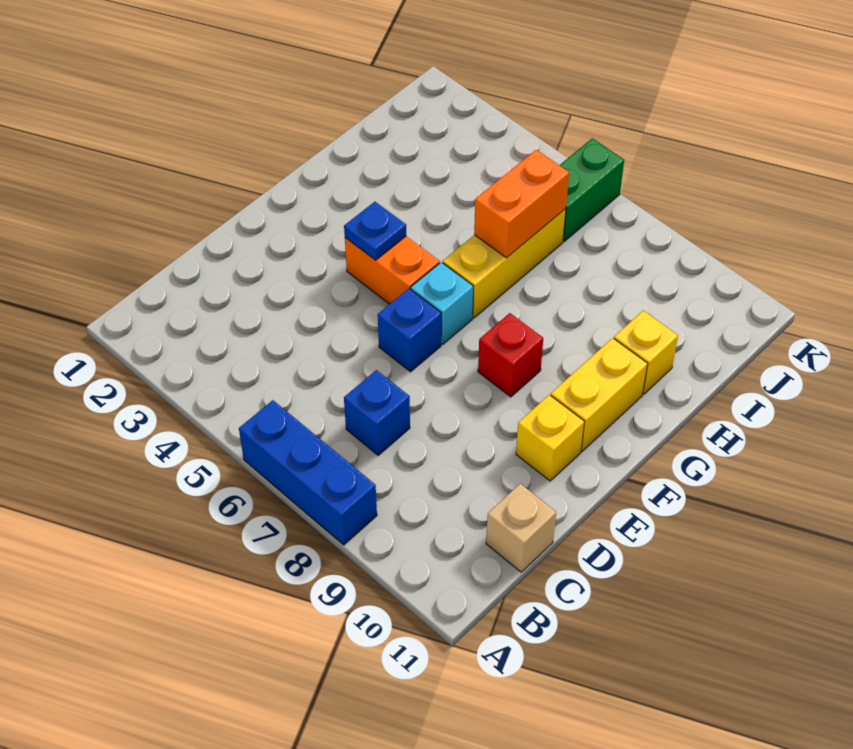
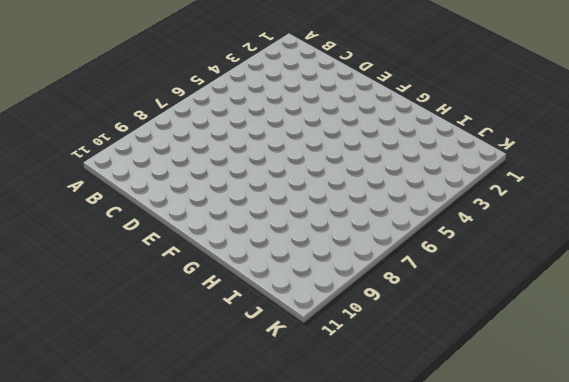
none -> blue 1x3 brick [239,400,377,545]
none -> blue 1x1 brick [344,370,410,455]
none -> tan 1x1 brick [486,484,556,572]

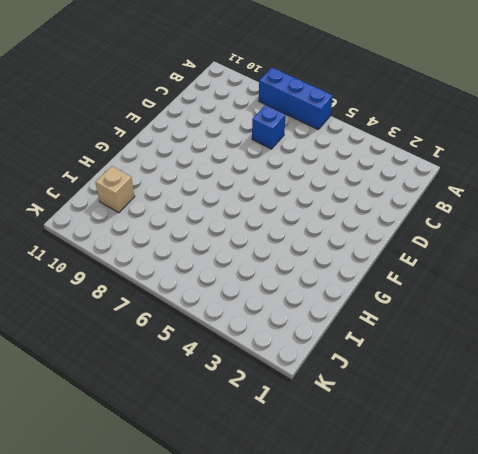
tan 1x1 brick [95,166,135,213] -> tan 1x1 brick moved to [486,484,556,572]
none -> blue 1x1 brick [378,289,441,372]
none -> yellow 1x1 brick [516,395,584,481]
none -> orange 1x2 brick [345,236,440,304]

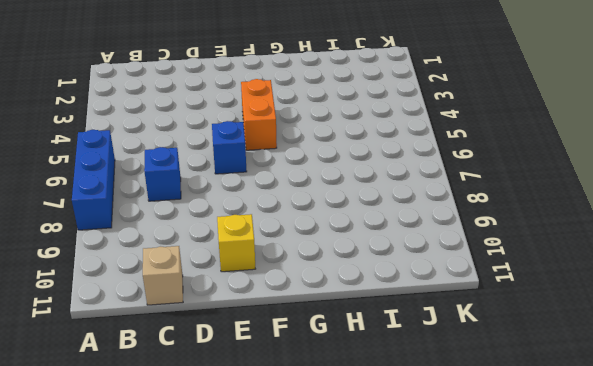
none -> cyan 1x1 brick [411,262,473,344]
none -> red 1x1 brick [478,313,543,397]
none -> yellow 1x2 brick [551,338,648,451]

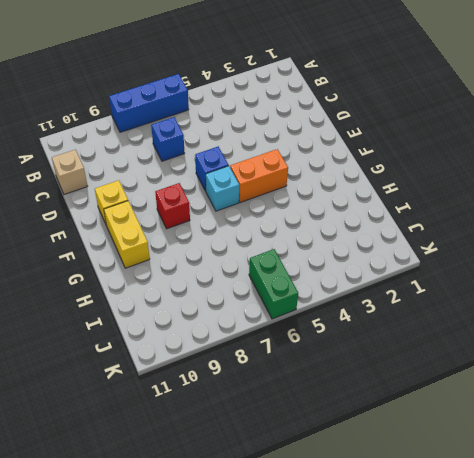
none -> yellow 1x3 brick [443,209,566,318]
none -> yellow 1x1 brick [614,311,678,394]
none -> blue 1x1 plate [344,202,406,260]

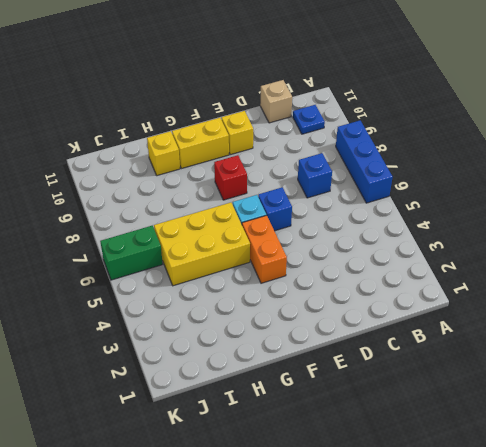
blue 1x1 plate [293,105,325,134] -> blue 1x1 plate moved to [344,202,406,260]
yellow 2x3 brick [154,203,250,286] -> yellow 1x3 brick [443,209,566,318]
none -> orange 1x2 brick [474,150,569,258]

